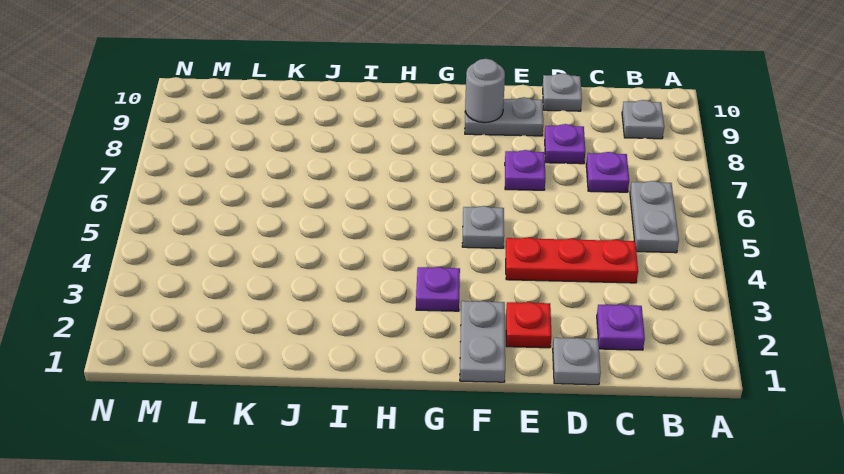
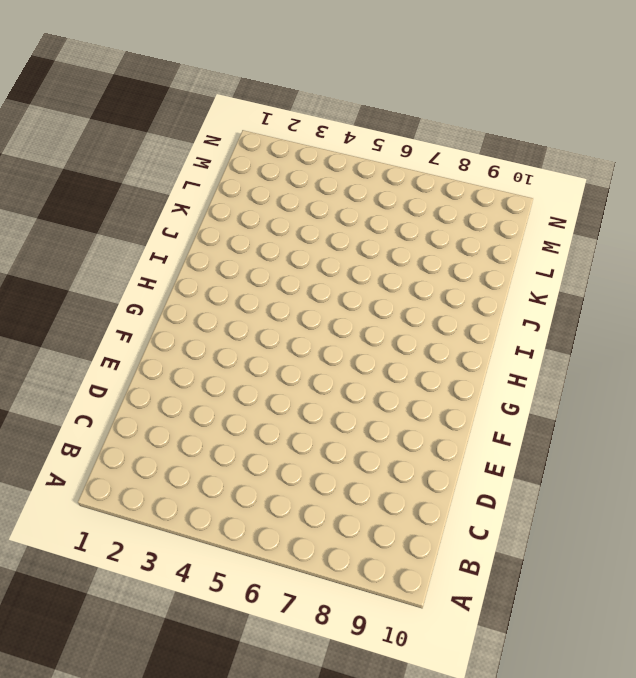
none -> grey 1x2 plate [630,181,679,253]
none -> grey 1x1 plate [622,100,664,139]
none -> purple 1x1 plate [597,304,645,350]

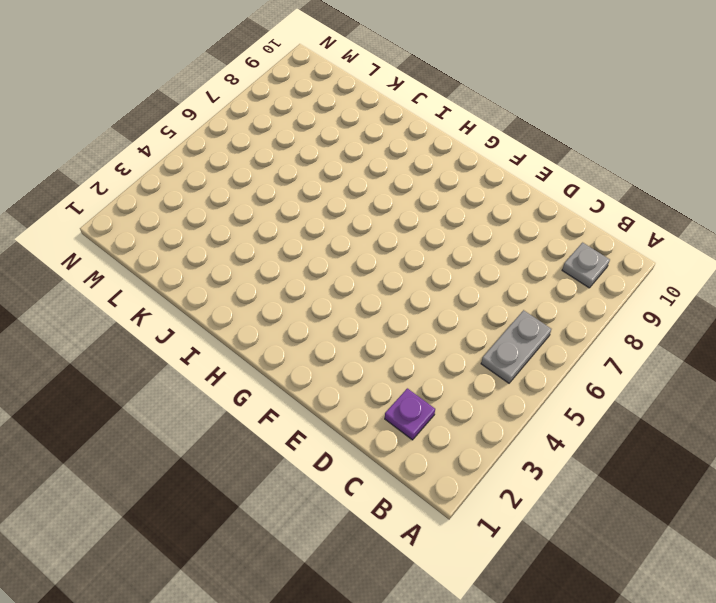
none -> red 1x3 plate [506,237,638,283]
none -> purple 1x1 plate [586,152,629,192]
none -> grey 1x1 plate [553,338,601,385]

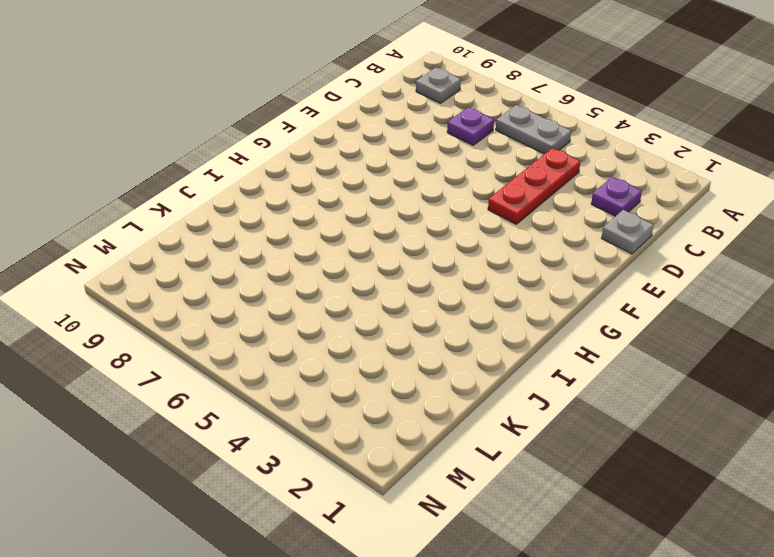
none -> purple 1x1 plate [545,124,585,164]
none -> grey 1x1 plate [543,73,582,111]
none -> red 1x1 plate [506,302,552,348]

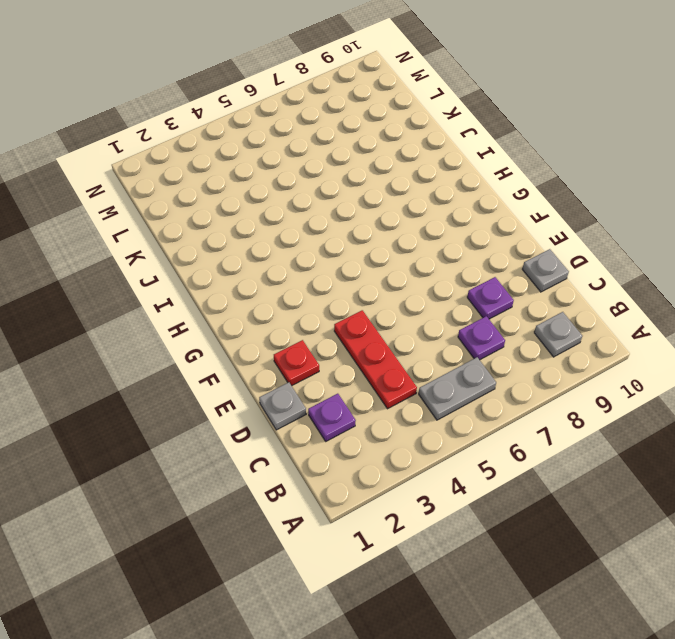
none -> purple 1x1 plate [505,150,546,190]
none -> grey 1x2 plate [465,97,543,136]
none -> grey 1x2 plate [460,301,505,382]

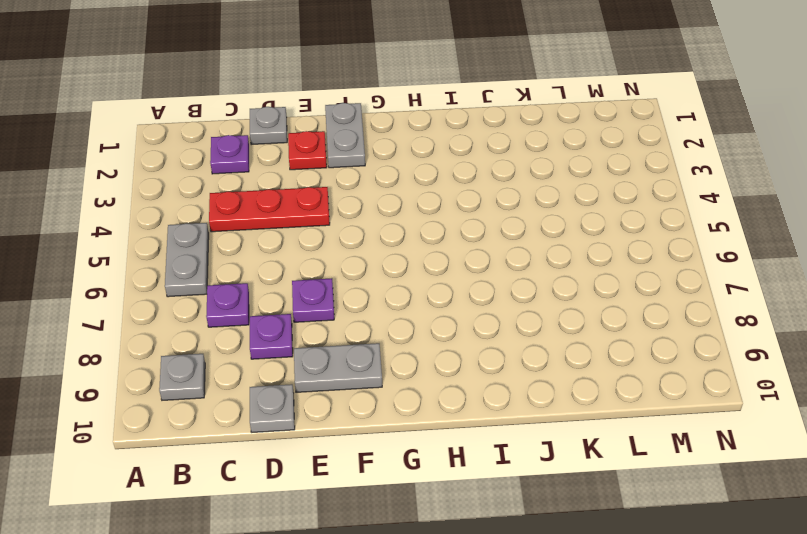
none -> grey 1x1 plate [462,206,504,248]
none -> purple 1x1 plate [416,267,460,311]
none -> grey 1x1 round brick [465,59,505,123]

